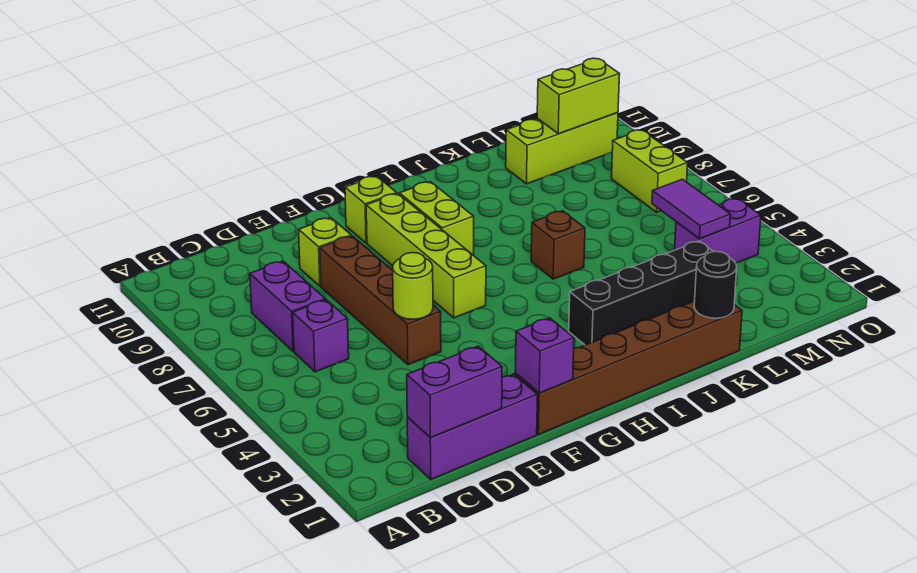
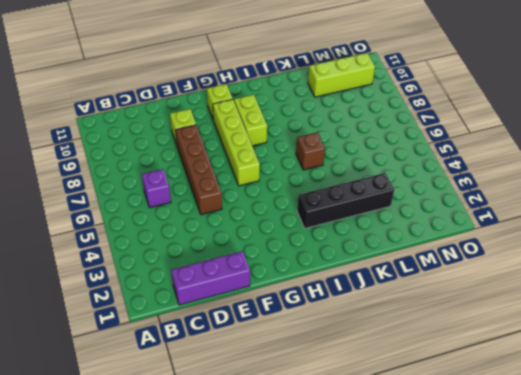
none -> purple 1x2 brick [250,261,325,352]
none -> brown 1x6 brick [515,301,742,435]
none -> purple 1x2 brick [675,198,761,263]

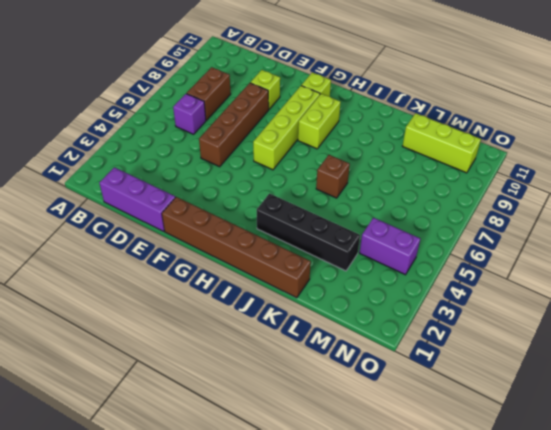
brown 1x2 brick [187,67,231,120] -> purple 1x2 brick [250,261,325,352]
none -> lime 1x2 brick [611,130,688,212]
none -> purple 1x2 brick [407,346,502,438]
none -> lime 1x1 round brick [393,253,433,319]

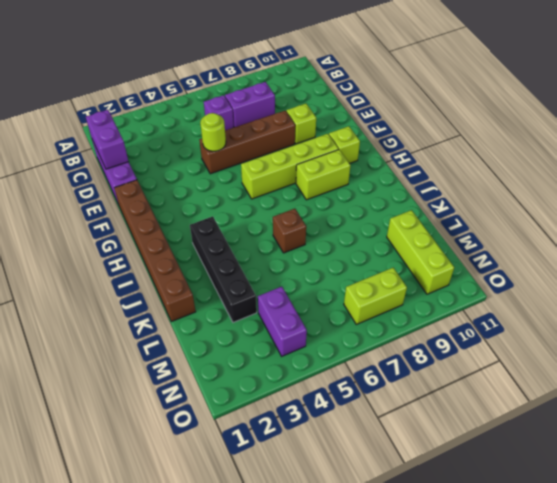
none -> purple 1x1 brick [515,318,574,393]
none -> black 1x1 round brick [694,251,737,318]
none -> purple 1x2 tile [652,179,730,239]

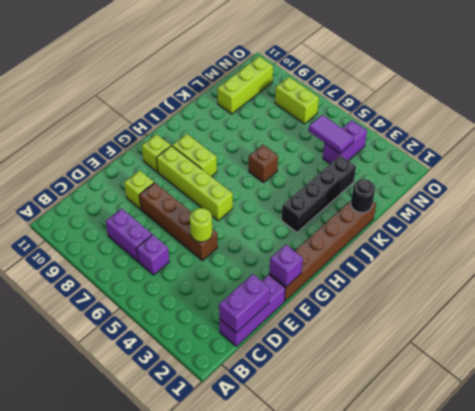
none -> lime 1x2 brick [537,58,620,134]

